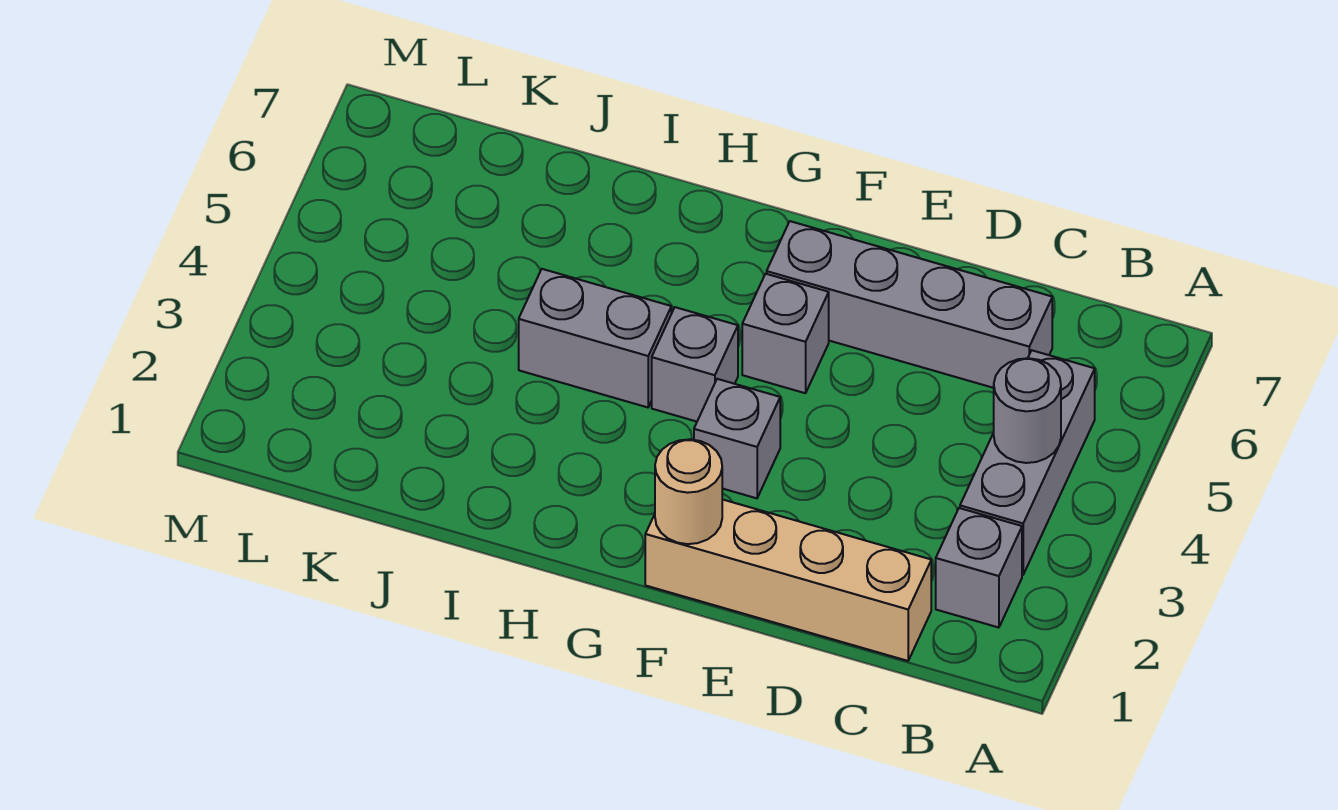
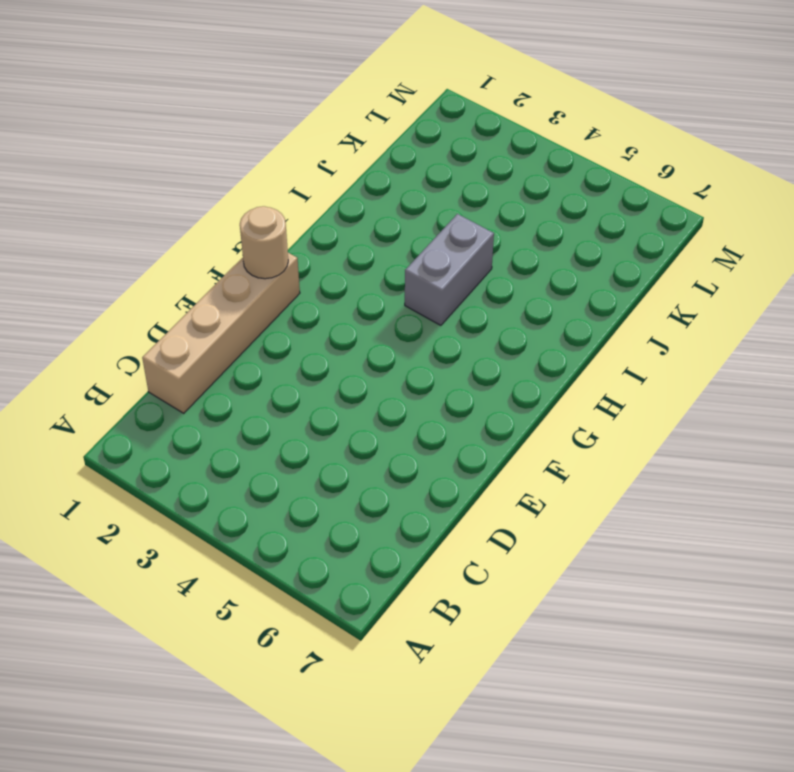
none -> grey 1x1 brick [936,508,1022,628]
none -> grey 1x3 brick [960,350,1095,575]

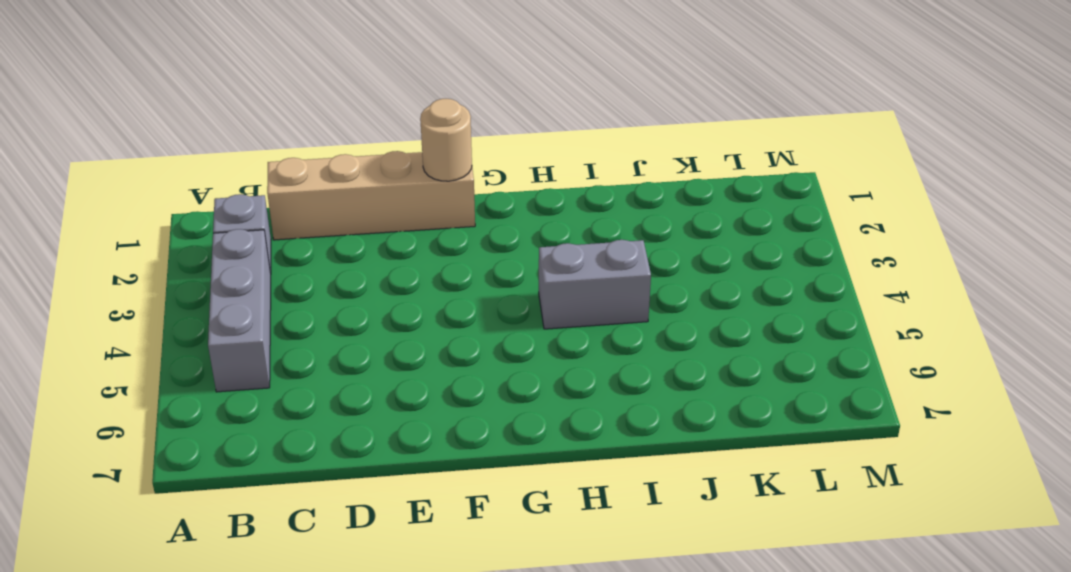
none -> grey 1x4 brick [767,221,1052,388]
none -> grey 1x1 brick [694,379,780,498]

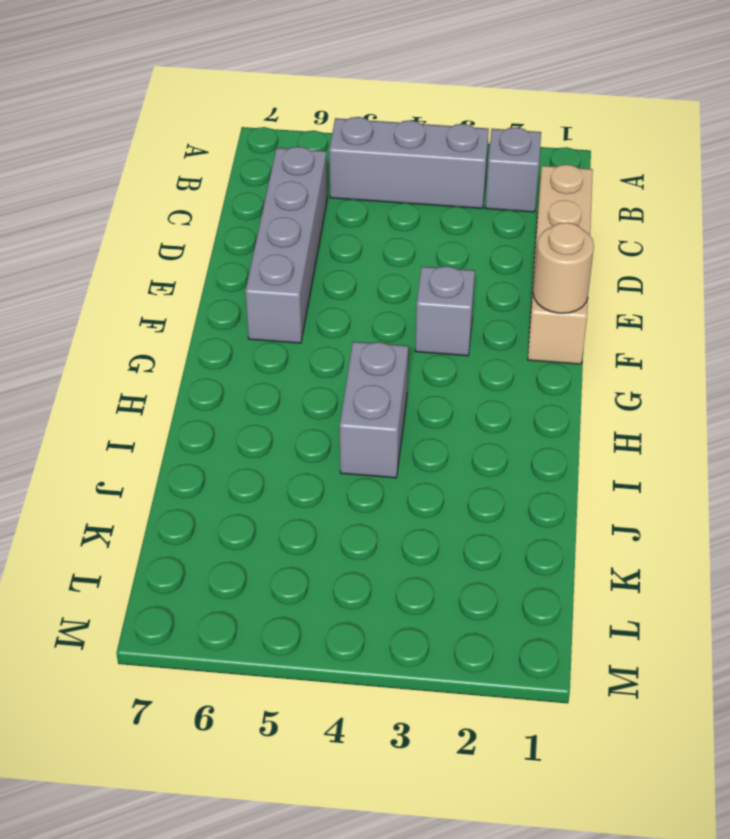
none -> grey 1x1 brick [742,274,829,393]
none -> grey 1x1 brick [652,307,738,422]

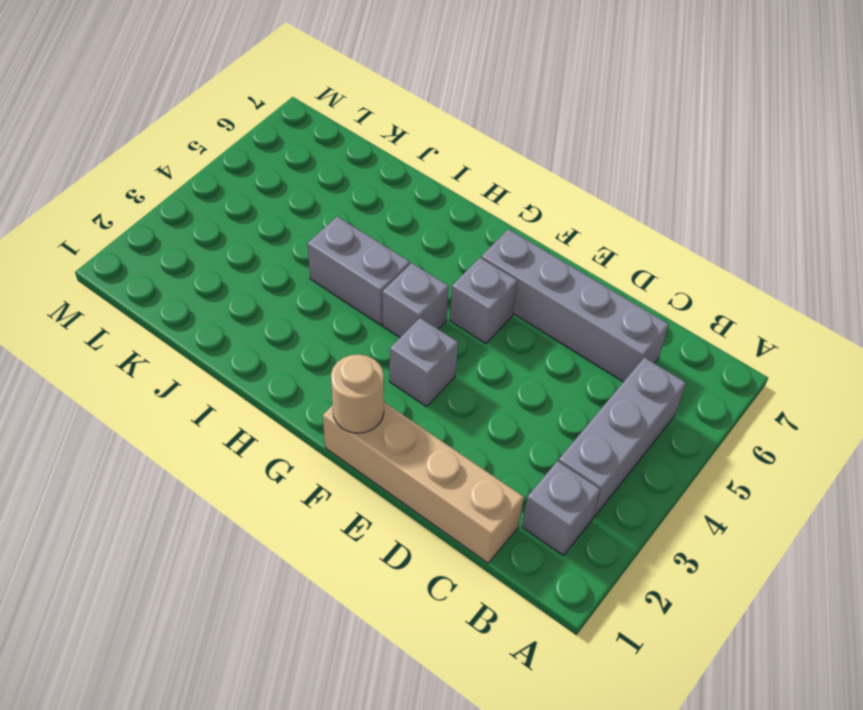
none -> grey 1x1 round brick [994,358,1061,463]

